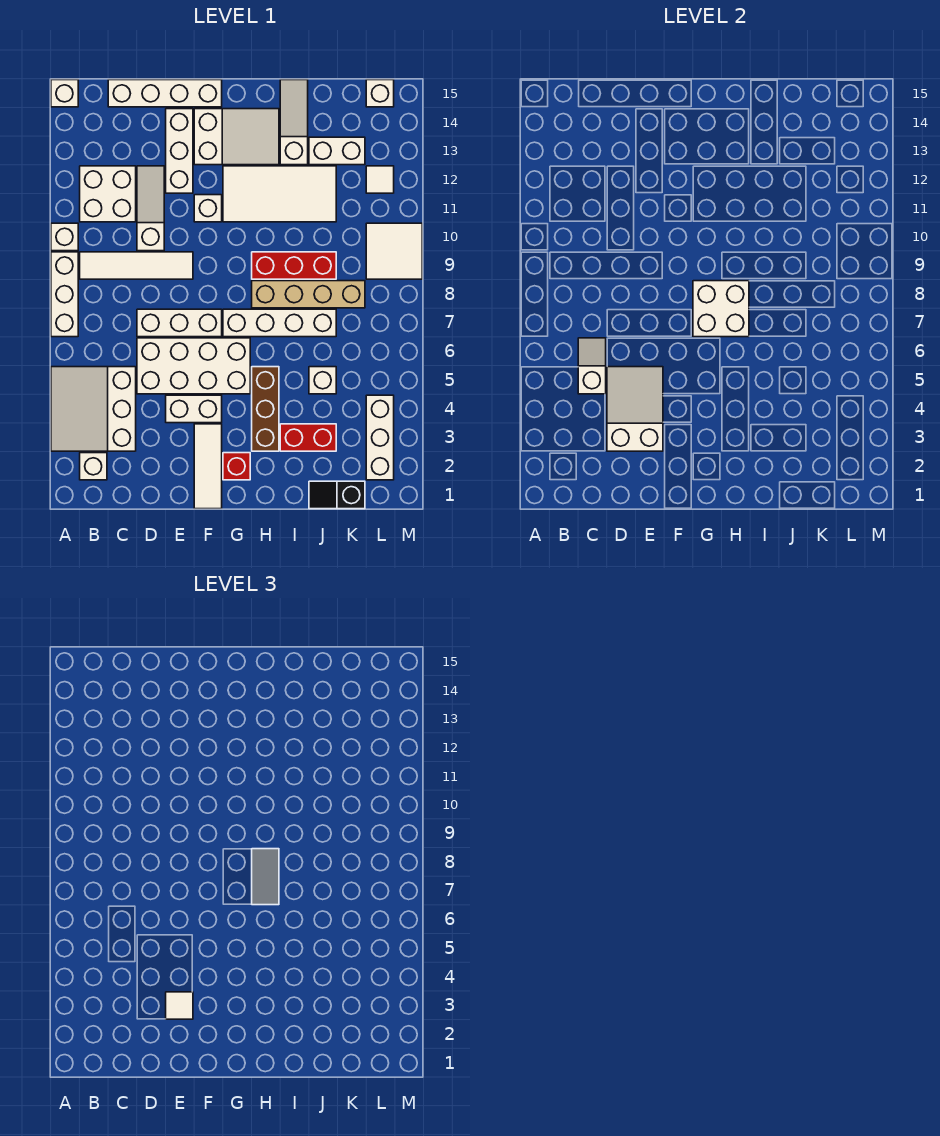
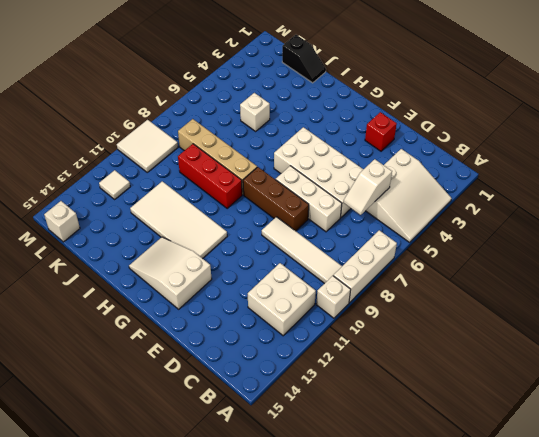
red 1x1 brick [365,112,397,151] -> red 1x1 brick moved to [223,453,250,480]
brown 1x3 brick [243,167,309,231] -> brown 1x3 brick turned to [252,367,279,451]
none -> white 1x1 brick [51,80,78,107]
none -> white 1x1 brick [80,453,107,480]
none -> white 1x4 brick [108,80,222,107]
none -> white 1x3 slope [137,166,164,251]

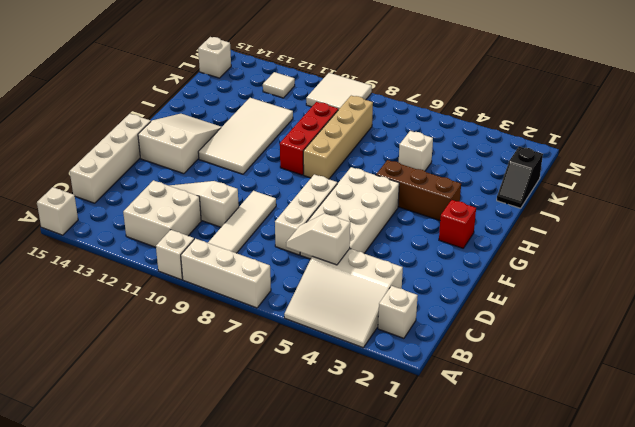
none -> white 1x2 brick [166,395,222,423]
none -> white 1x3 brick [166,109,193,193]
none -> white 1x3 tile [194,424,222,509]
none -> white 1x1 brick [194,195,222,222]

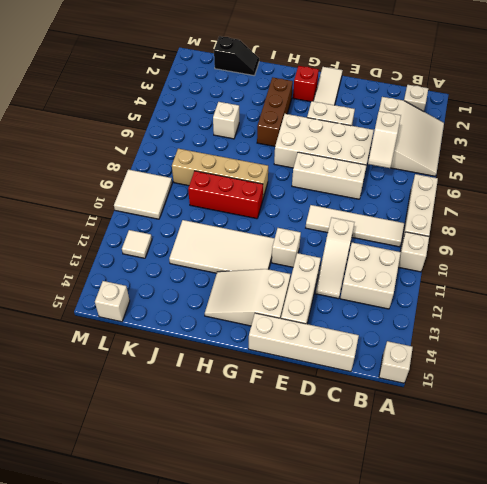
none -> white 1x4 brick [223,309,336,337]
none -> red 1x2 brick [280,424,336,451]
none -> white 1x3 slope [280,80,308,165]
none -> white 1x2 brick [309,137,365,165]

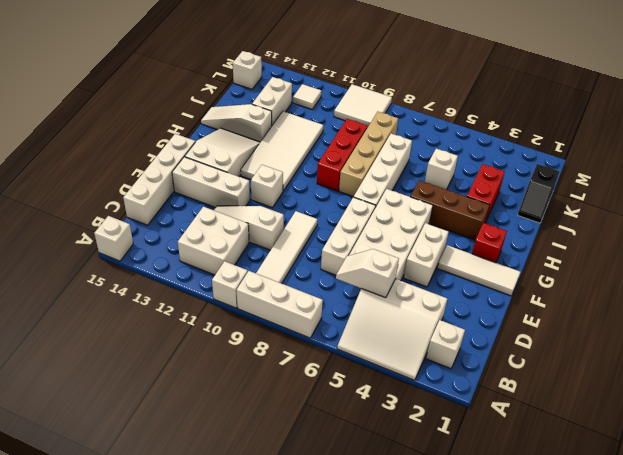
none -> white 1x3 brick [366,395,394,480]
none -> white 2x3 slope [607,367,663,451]
none -> white 2x2 brick [693,281,749,337]
none -> white 1x1 tile [166,992,193,1019]

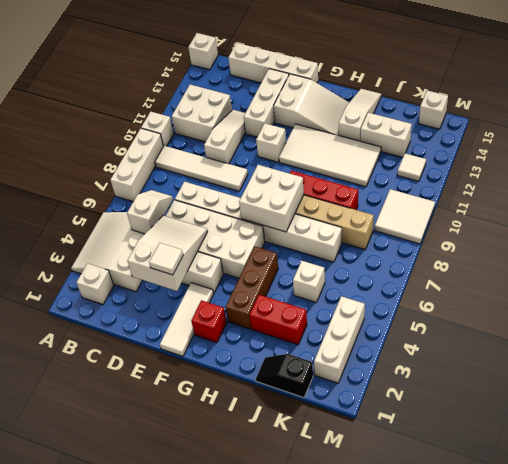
none -> grey 1x2 tile [252,849,279,905]

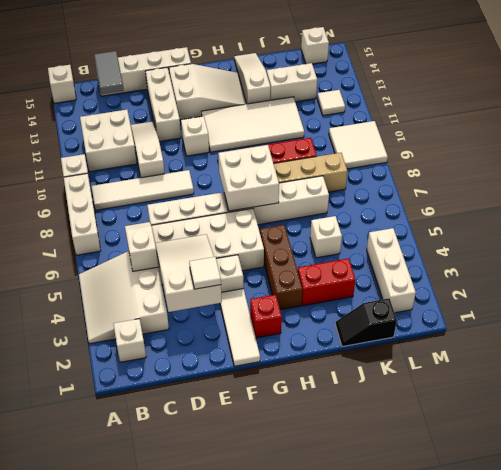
grey 1x2 tile [94,51,124,94] -> grey 1x2 tile moved to [252,849,279,905]

